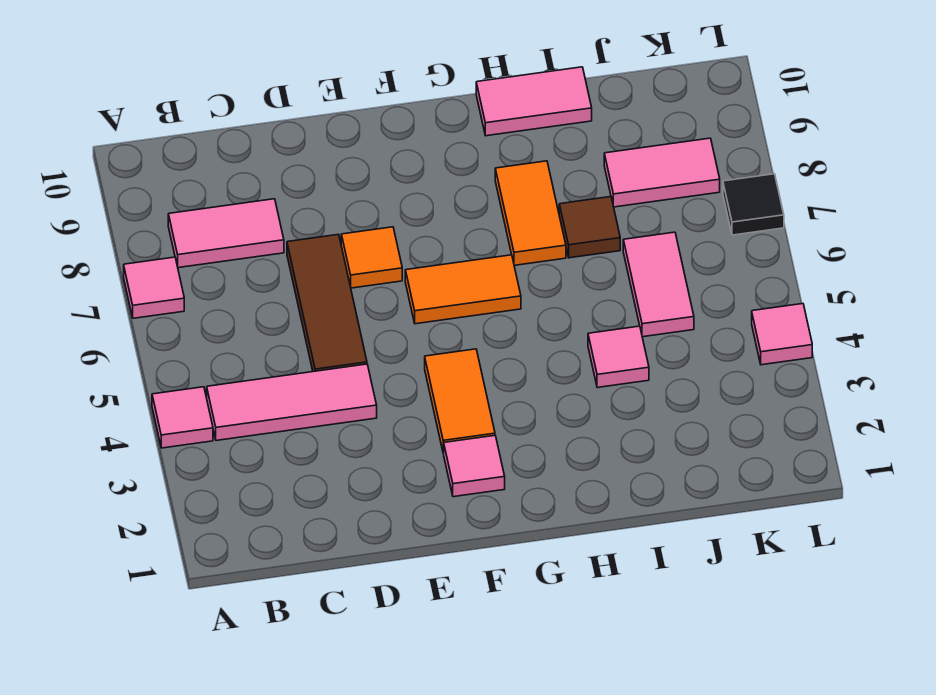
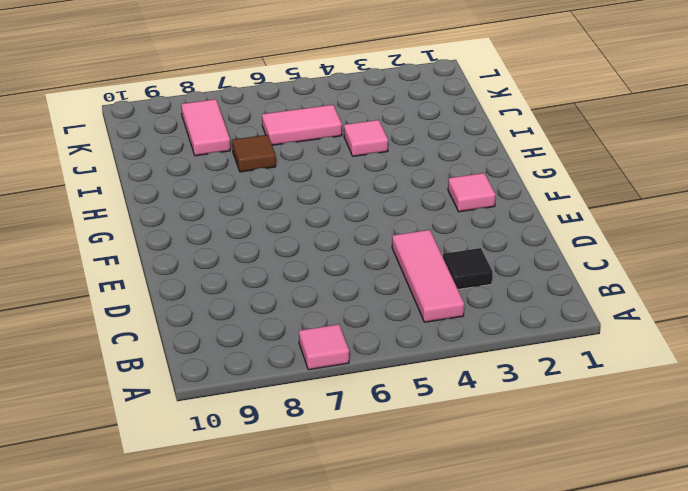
black 1x1 tile [443,248,493,289] -> black 1x1 tile moved to [723,174,784,235]
none -> pink 1x1 tile [152,387,213,448]
none -> pink 1x2 tile [168,199,284,268]
none -> brown 1x3 tile [287,234,367,372]

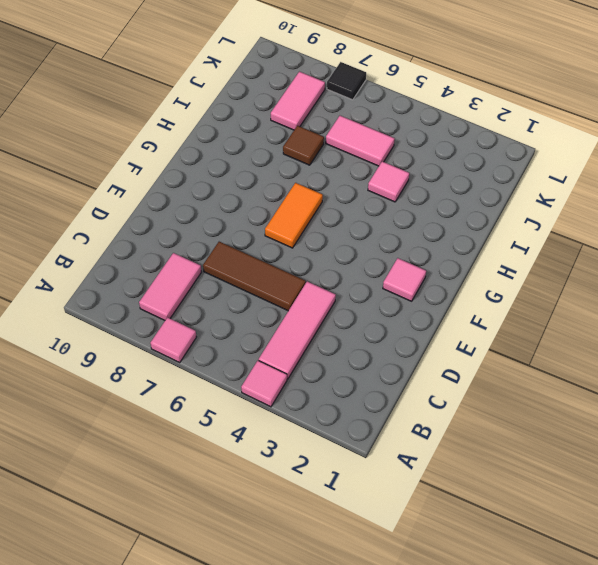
none -> orange 1x1 tile [341,227,402,288]
none -> orange 1x2 tile [425,349,495,453]
none -> orange 1x2 tile [495,161,566,265]

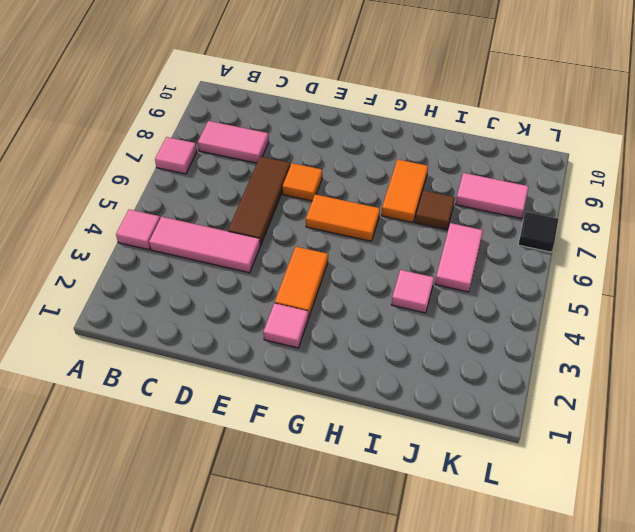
none -> pink 1x2 tile [476,67,592,136]
none -> pink 1x1 tile [752,304,812,365]

